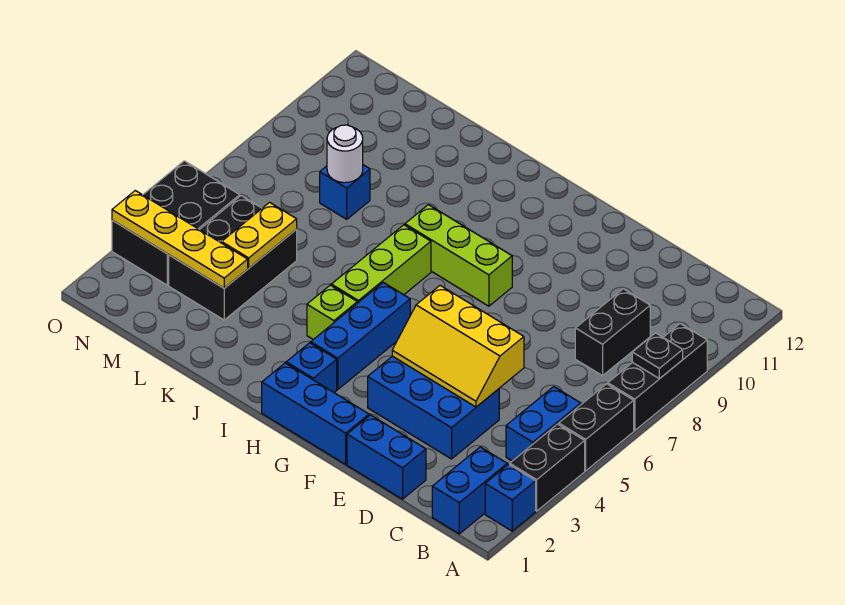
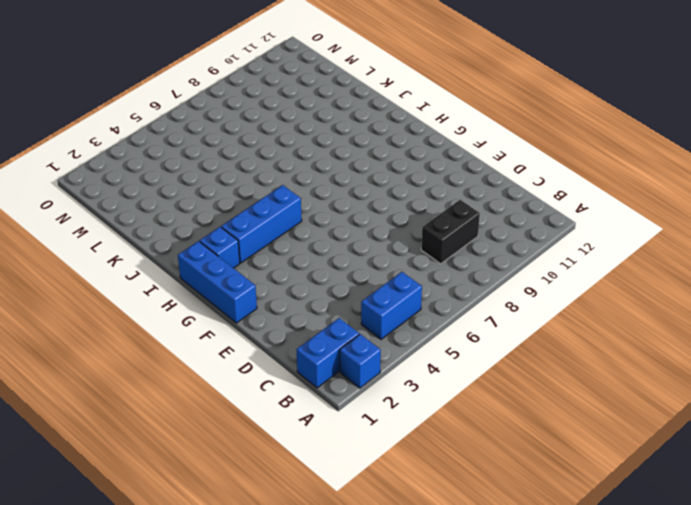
none -> black 1x2 brick [510,424,585,511]
none -> black 1x2 brick [559,384,634,471]
none -> black 1x3 brick [608,324,707,431]

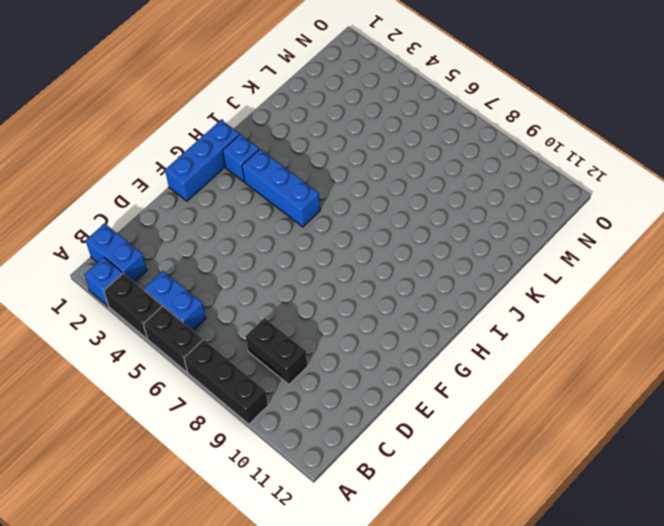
none -> blue 1x2 brick [347,415,426,499]
none -> blue 2x3 brick [368,356,499,459]
none -> lime 1x3 brick [405,205,512,306]

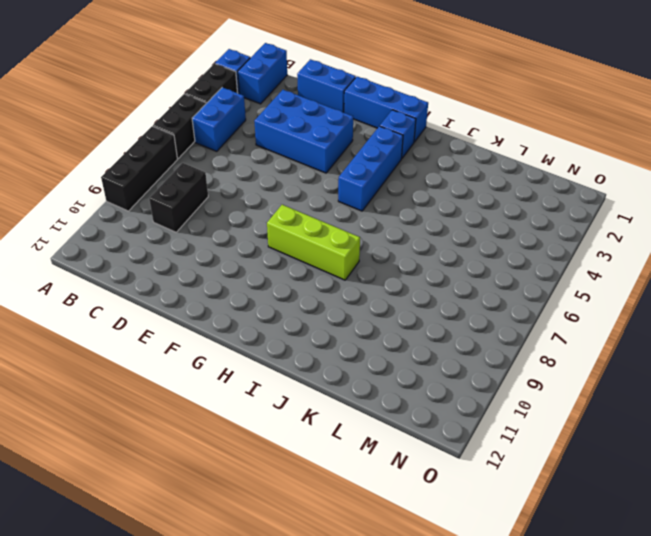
none -> lime 1x1 brick [307,285,357,340]
none -> lime 1x3 brick [331,225,431,303]
none -> black 2x3 brick [169,196,297,320]

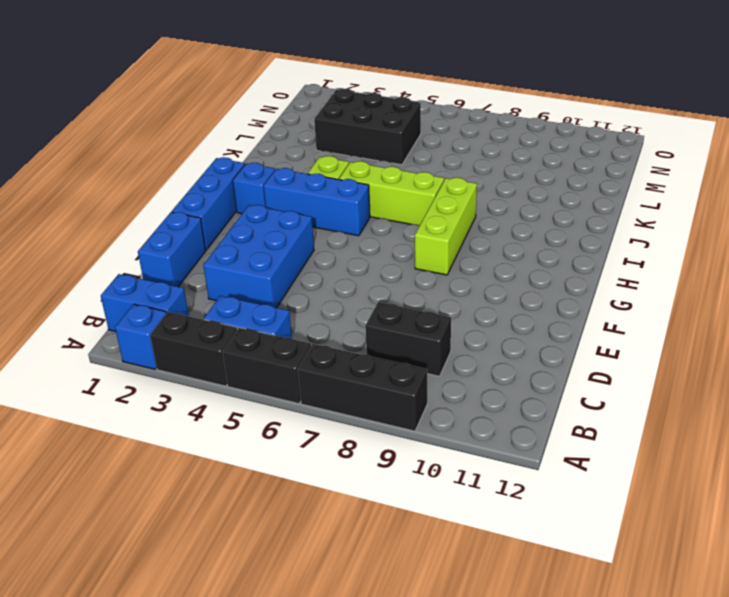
none -> blue 1x1 brick [320,165,370,219]
none -> black 2x3 brick [112,161,240,285]
none -> black 1x1 plate [632,333,683,379]

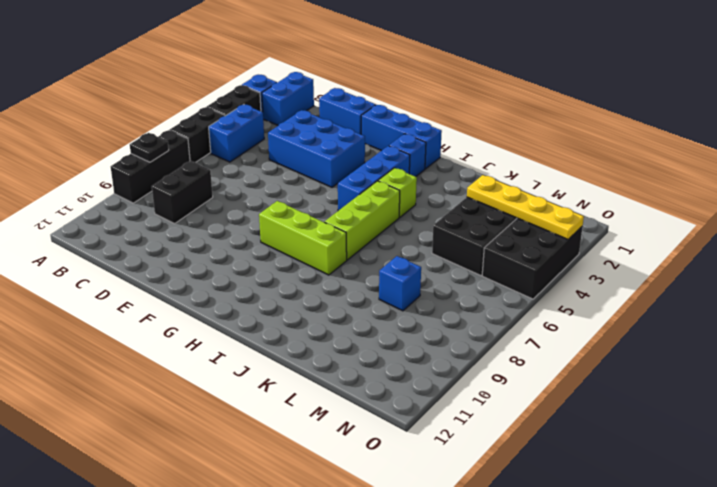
none -> yellow 2x3 slope [392,286,524,407]
none -> yellow 1x2 plate [222,202,297,268]
none -> white 1x1 round brick [327,125,363,183]

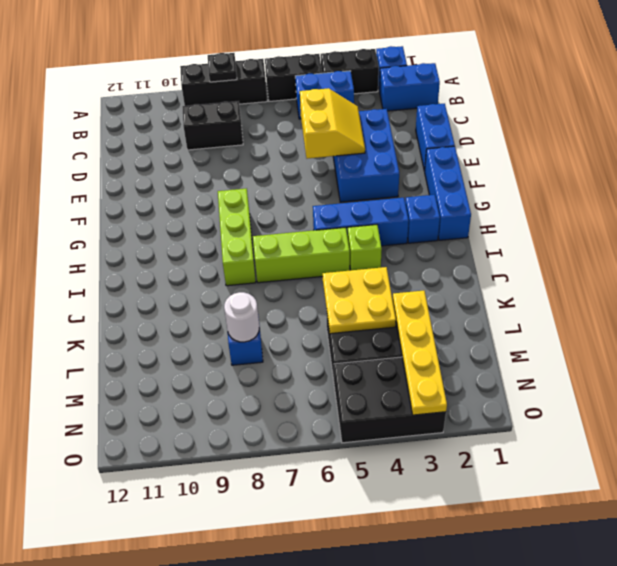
yellow 2x2 slope [300,88,365,159] -> yellow 2x3 slope [392,286,524,407]
yellow 2x2 plate [323,267,396,334] -> yellow 1x2 plate [222,202,297,268]

